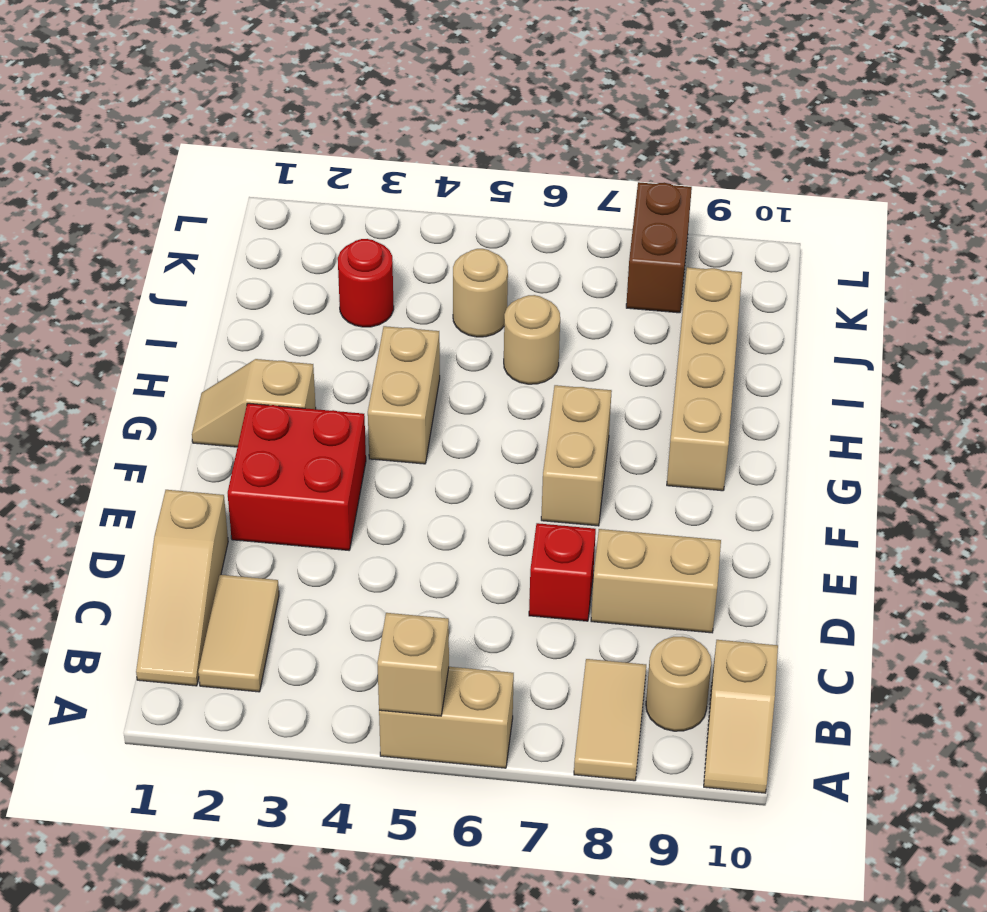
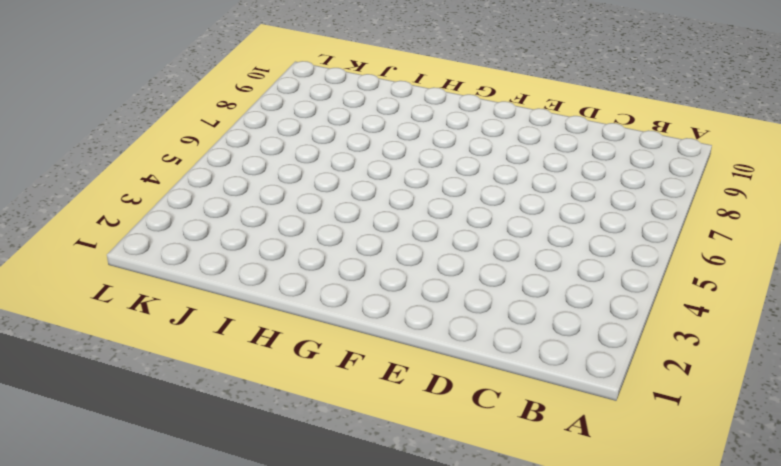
none -> tan 1x2 brick [379,667,514,768]
none -> tan 1x2 tile [574,659,646,781]
none -> tan 1x2 slope [704,640,778,793]

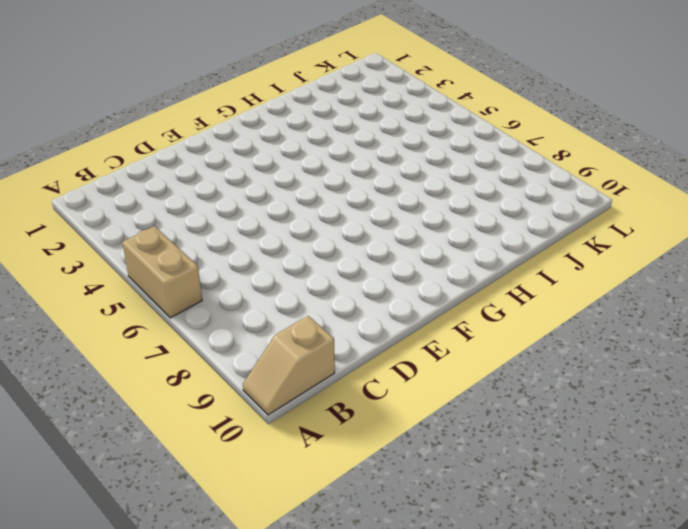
none -> tan 1x2 tile [574,659,646,781]
none -> tan 1x3 slope [136,490,228,686]
none -> tan 1x2 tile [198,575,279,692]

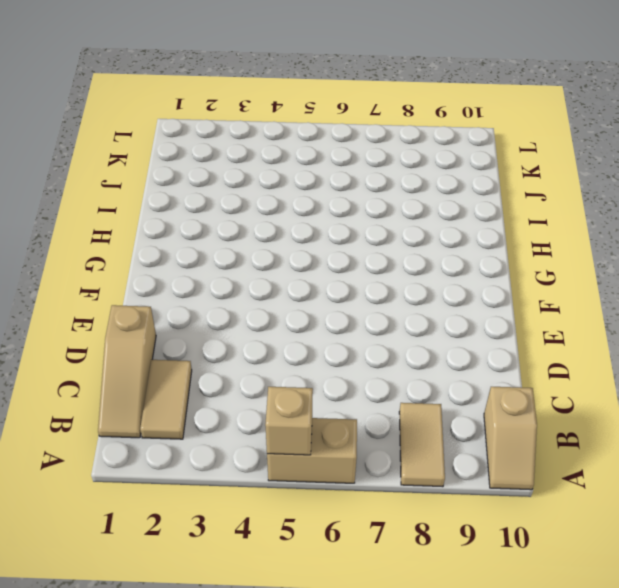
none -> tan 1x1 round brick [646,636,711,731]
none -> red 1x1 brick [529,523,596,621]
none -> tan 1x2 brick [591,529,721,633]

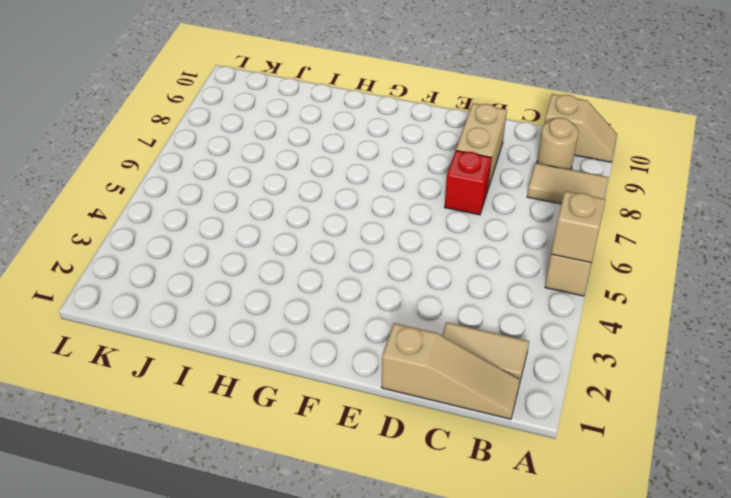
none -> red 2x2 brick [228,403,366,550]
none -> tan 1x2 brick [541,385,612,526]
none -> tan 1x2 slope [192,359,316,447]

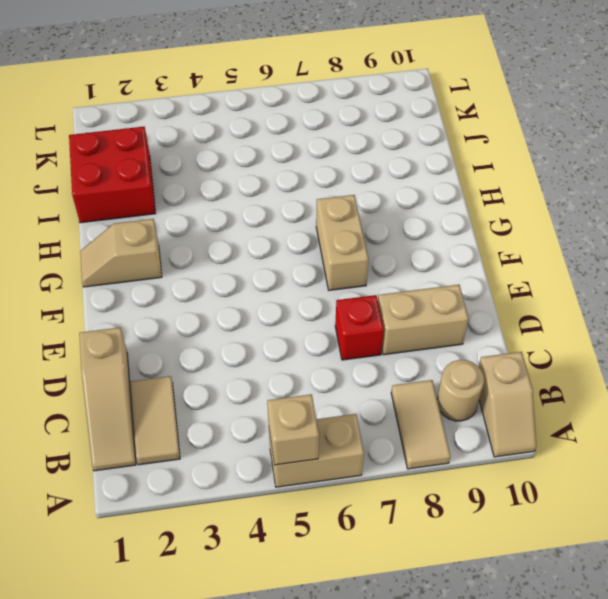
red 2x2 brick [69,127,156,223] -> red 2x2 brick moved to [228,403,366,550]
none -> tan 1x2 brick [368,326,440,464]
none -> tan 1x4 brick [667,267,742,491]
none -> tan 1x1 round brick [504,295,560,384]

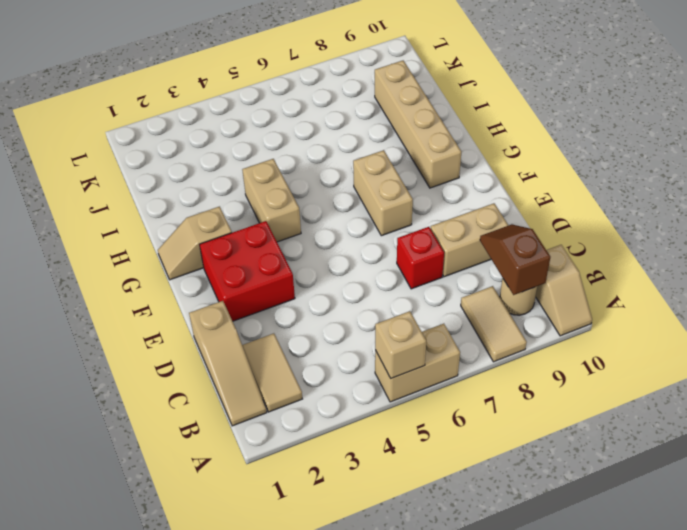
brown 1x2 slope [480,224,550,295] -> none
none -> tan 1x1 round brick [504,295,560,384]
none -> red 1x1 round brick [338,239,394,327]
none -> tan 1x1 round brick [453,249,508,337]

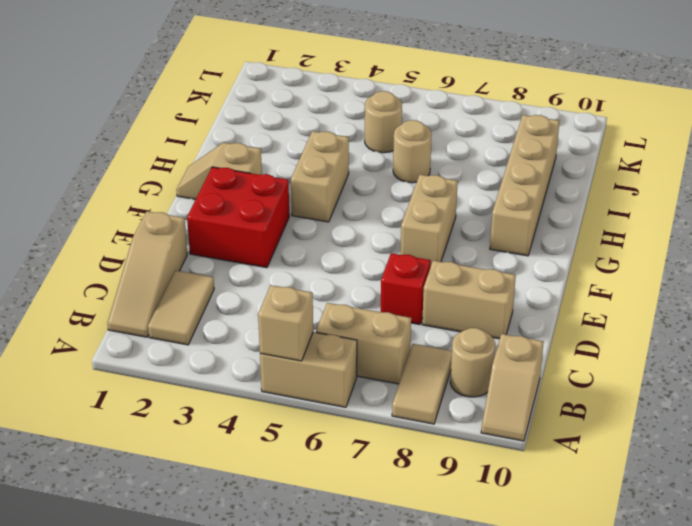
tan 1x2 brick [316,303,411,384] -> none
none -> red 1x1 round brick [338,239,394,327]
none -> brown 1x2 brick [626,182,692,313]

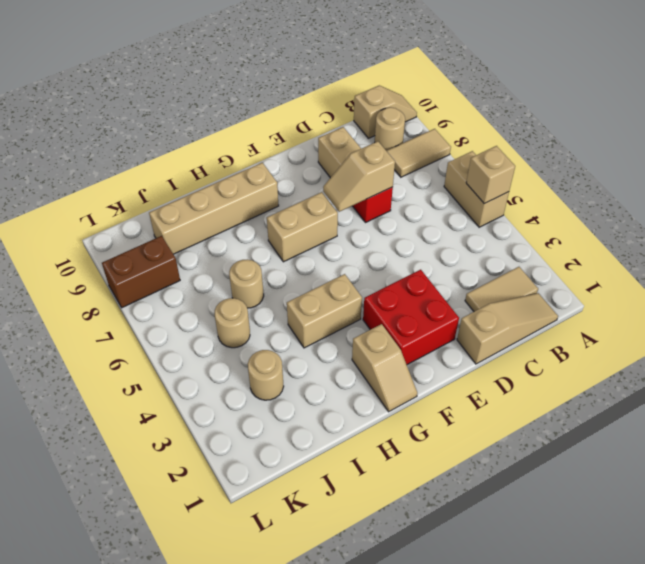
tan 1x2 slope [323,141,395,212] -> none
tan 1x1 round brick [248,350,284,400] -> red 1x1 round brick [338,239,394,327]

